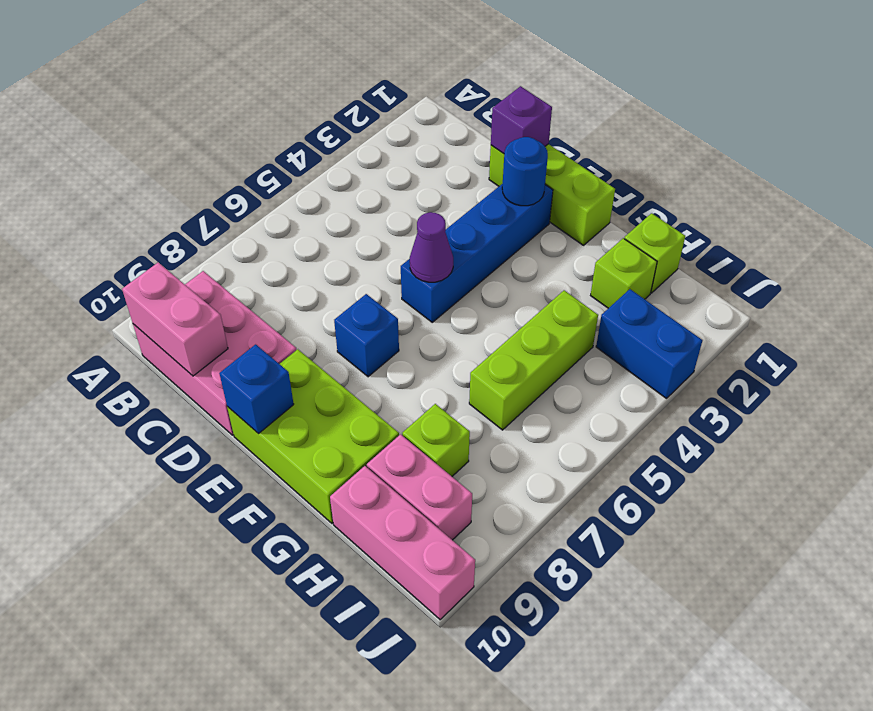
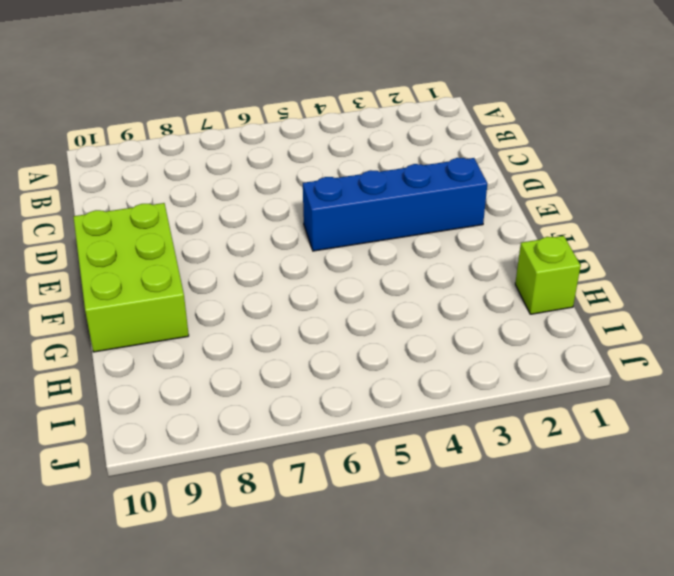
none -> pink 2x3 brick [133,271,296,435]
none -> lime 1x3 brick [489,144,615,245]
none -> blue 1x1 brick [334,294,399,377]

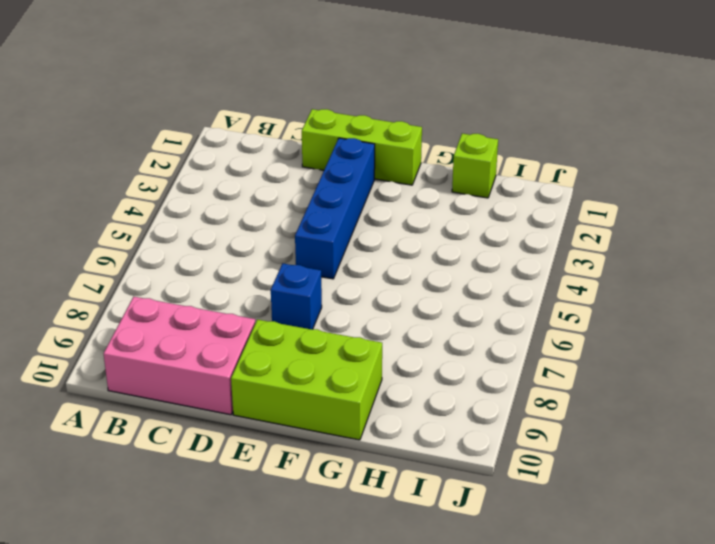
none -> lime 1x1 brick [591,238,657,308]
none -> lime 1x3 brick [469,290,598,430]
none -> lime 1x1 brick [402,404,470,476]

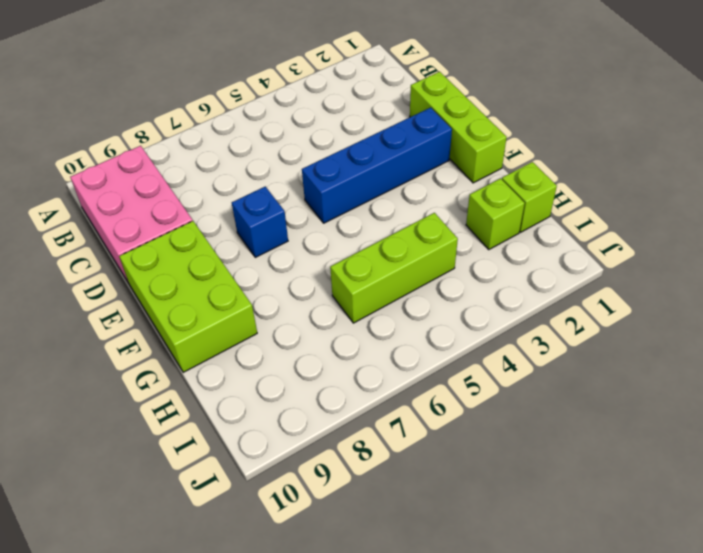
none -> lime 1x1 brick [402,404,470,476]
none -> pink 1x2 brick [367,434,472,540]
none -> pink 1x3 brick [330,466,475,620]

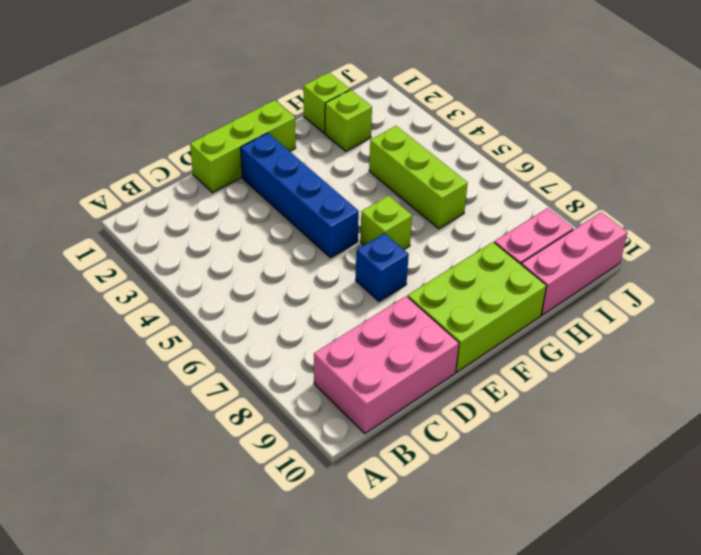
lime 1x1 brick [360,196,412,249] -> lime 1x1 brick moved to [402,404,470,476]
none -> blue 1x2 brick [596,289,702,398]
none -> pink 1x2 brick [122,263,228,376]
none -> purple 1x1 brick [491,86,552,153]

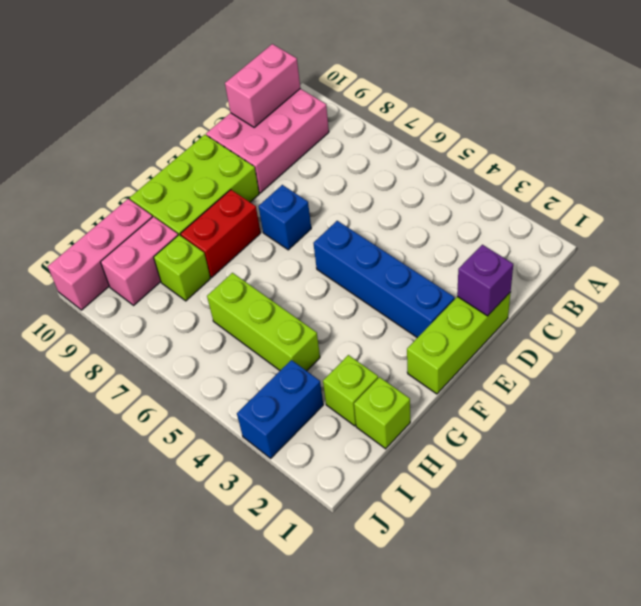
red 1x2 brick [180,190,261,277] -> none
none -> blue 1x1 round brick [502,137,548,206]
none -> purple 1x1 cone [410,212,453,282]
none -> blue 1x1 brick [219,344,294,434]

